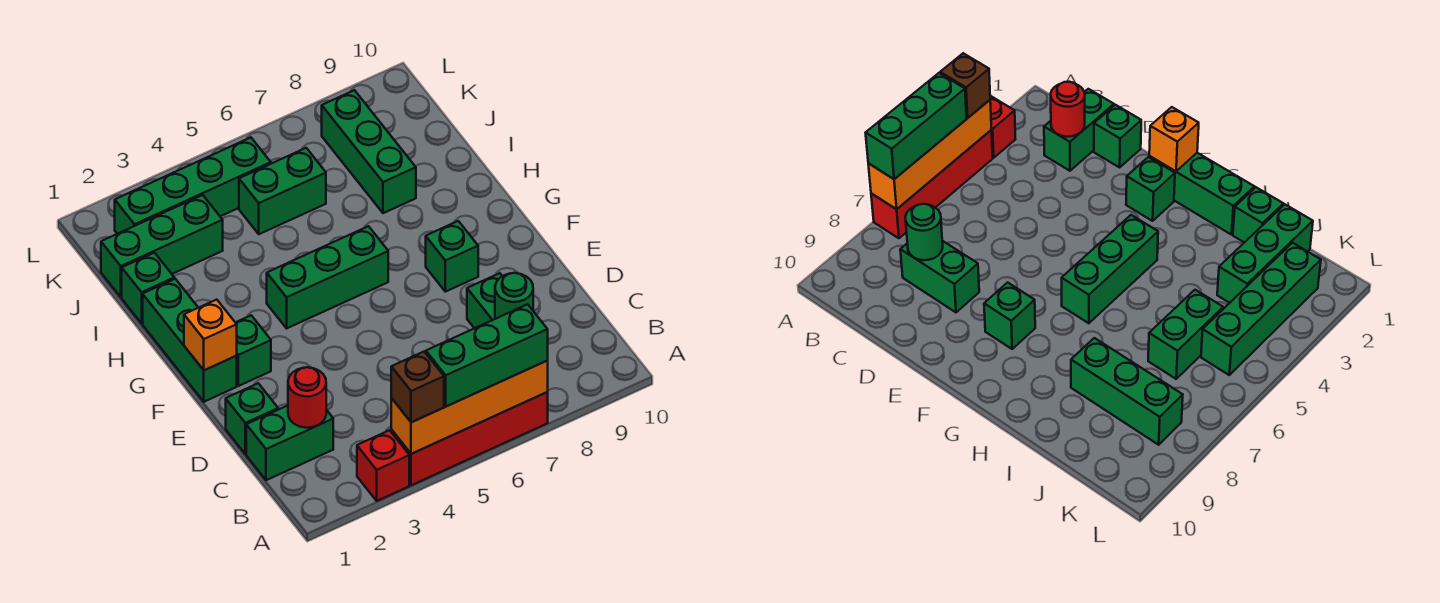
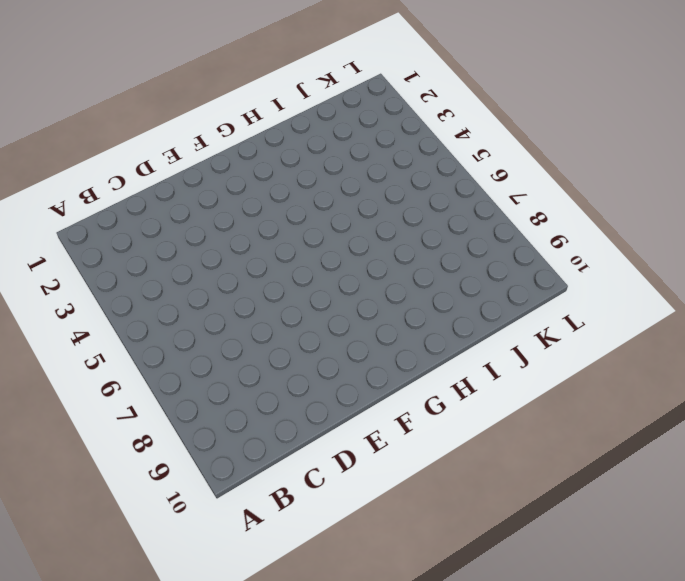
none -> red 1x1 brick [357,430,409,501]
none -> red 1x4 brick [391,392,548,485]
none -> green 1x2 brick [246,406,333,480]

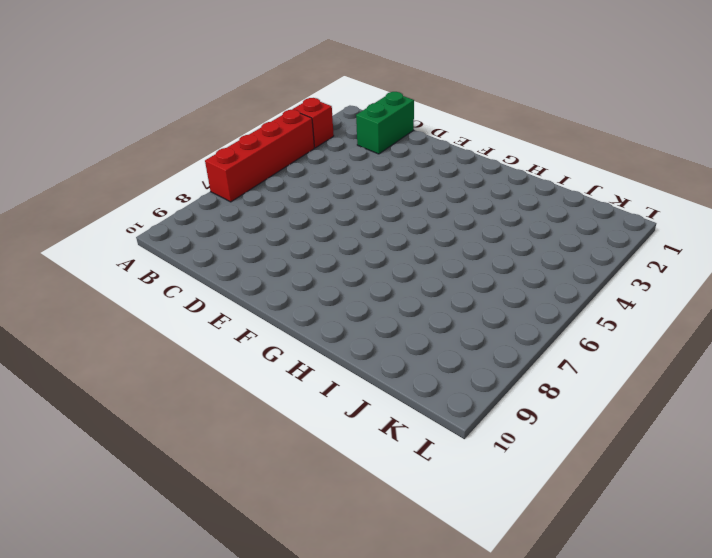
none -> green 1x2 brick [467,273,502,328]
none -> green 1x1 brick [226,383,278,454]
none -> green 1x3 brick [143,279,237,402]

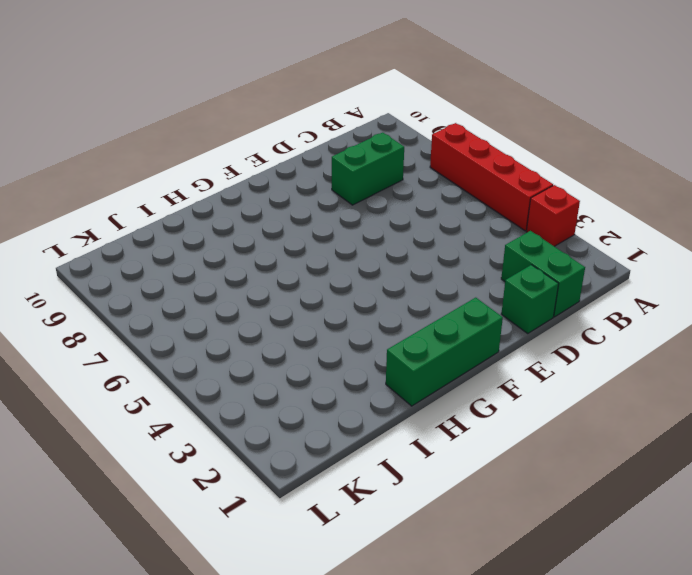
none -> green 1x1 brick [235,315,271,386]
none -> green 1x1 brick [426,221,478,292]
none -> green 1x3 brick [267,226,388,328]

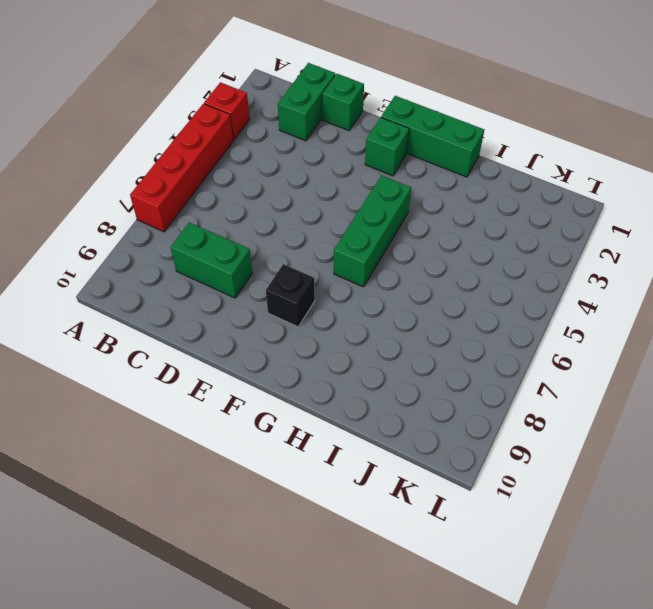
black 1x1 brick [266,264,315,327] -> green 1x1 brick [426,221,478,292]
none -> green 1x1 brick [122,253,174,323]
none -> green 1x3 brick [322,90,416,213]
none -> green 1x3 brick [101,195,223,297]

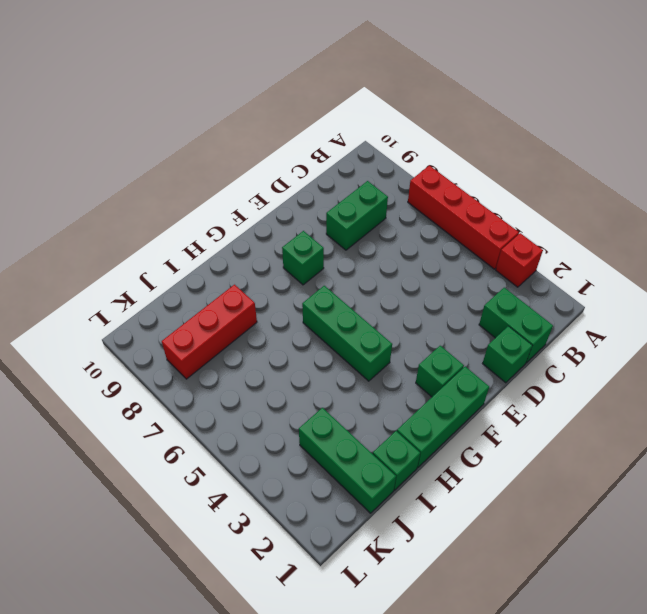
red 1x3 brick [162,285,257,379] -> green 1x3 brick [322,90,416,213]
none -> green 1x2 brick [239,148,326,234]
none -> green 1x4 brick [115,138,271,234]
none -> orange 1x4 brick [391,361,548,454]

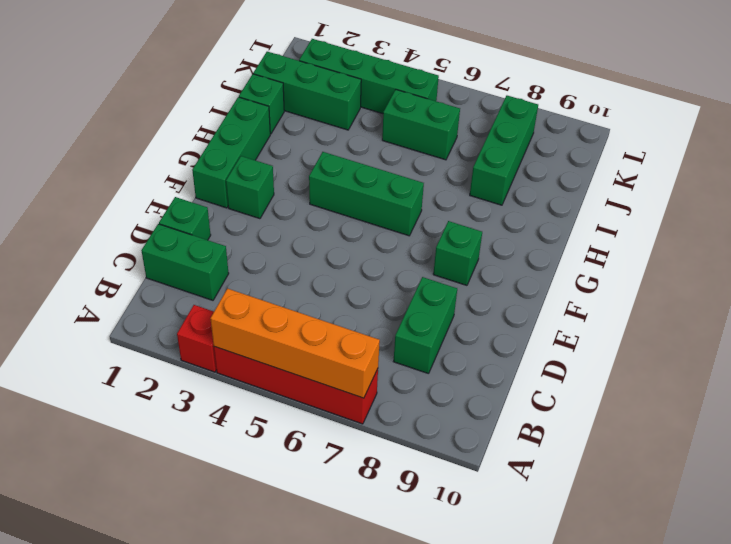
none -> red 1x1 round brick [288,367,326,428]
none -> green 1x1 round brick [495,273,533,319]
none -> orange 1x1 brick [184,300,237,370]

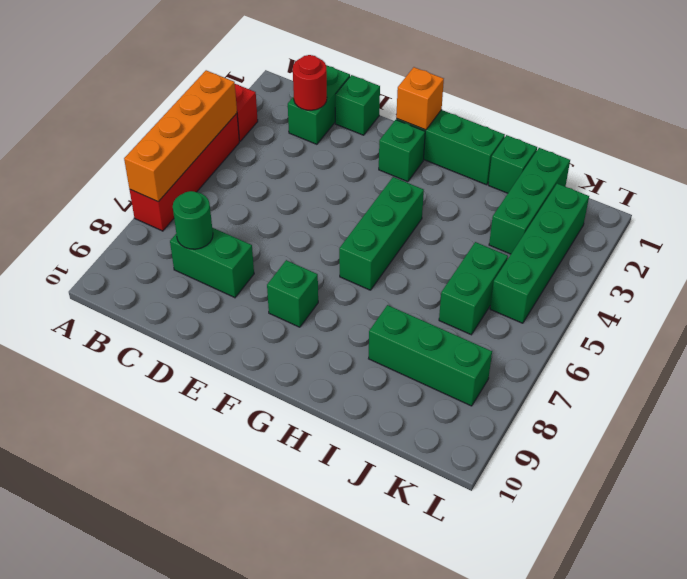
none -> brown 1x1 brick [391,352,444,422]
none -> green 1x3 brick [426,304,548,406]

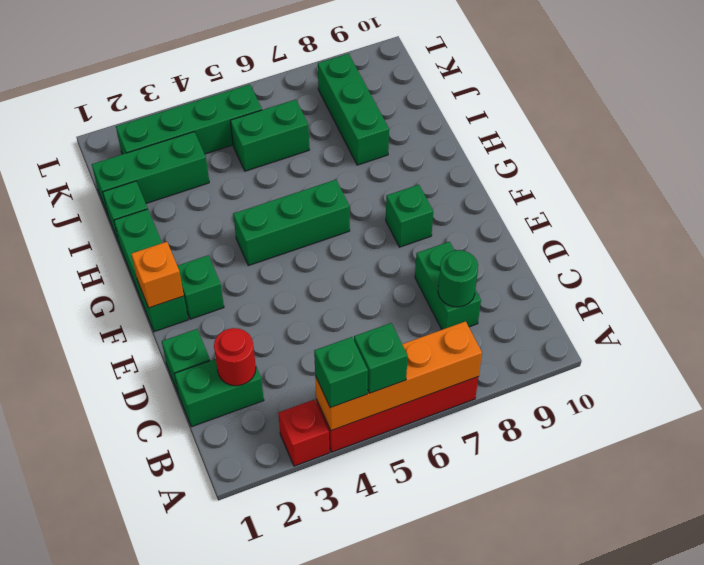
green 1x1 brick [314,337,368,408] -> brown 1x1 brick [391,352,444,422]
green 1x1 brick [354,323,408,393] -> green 1x3 brick [426,304,548,406]

